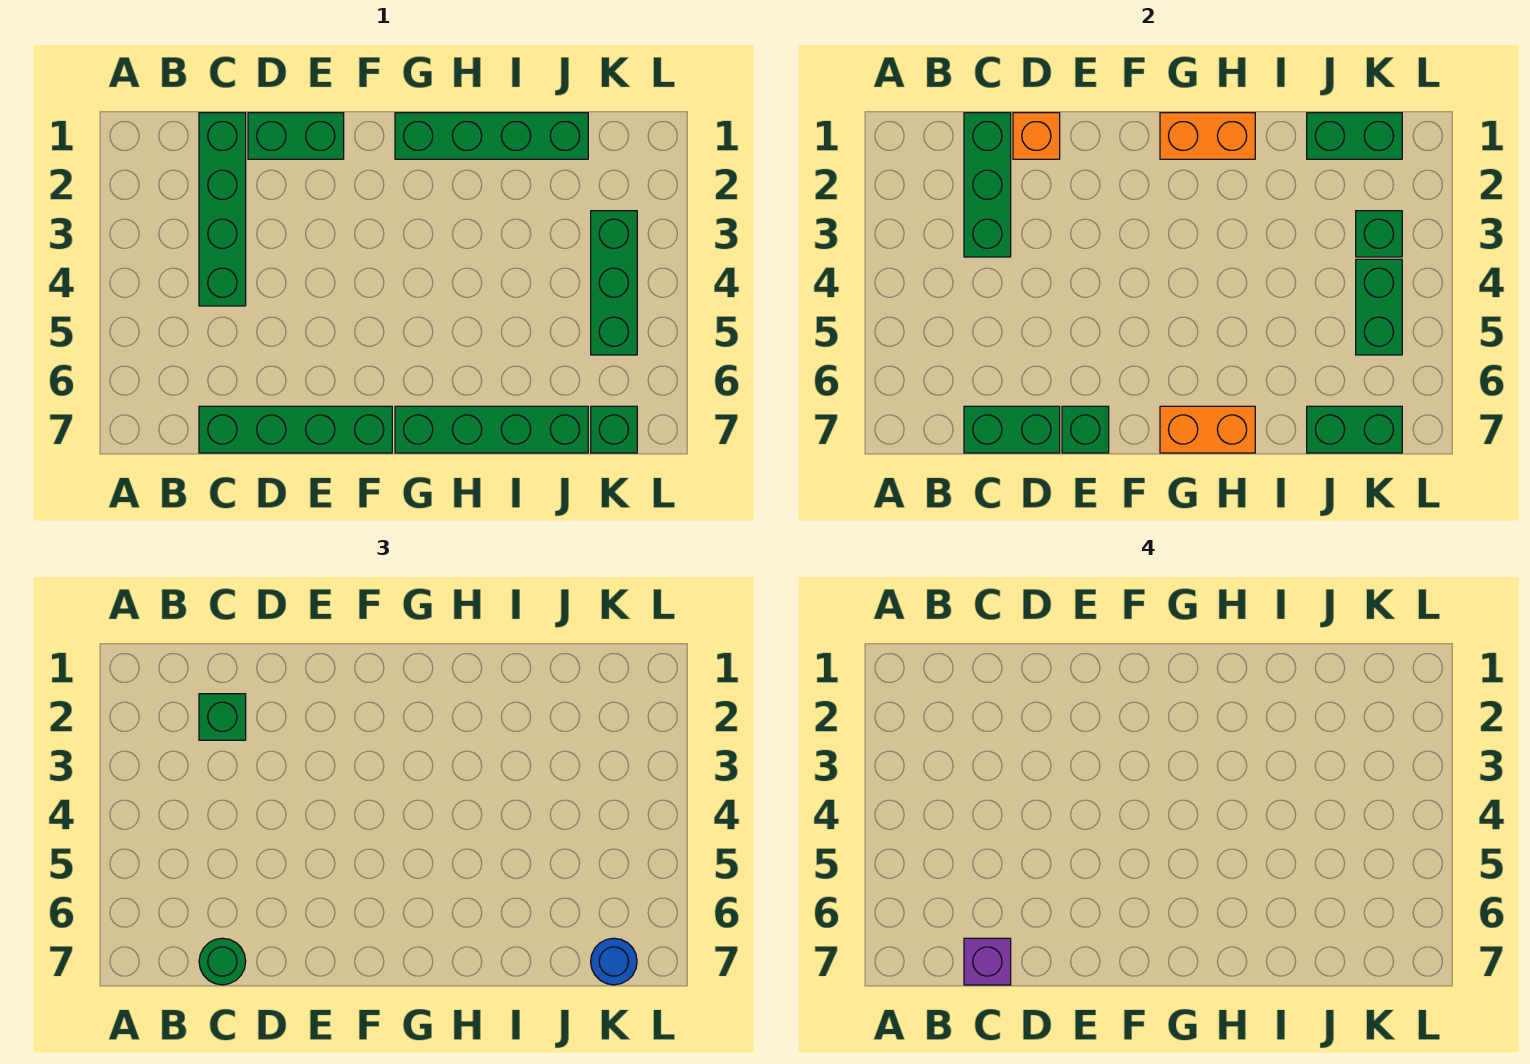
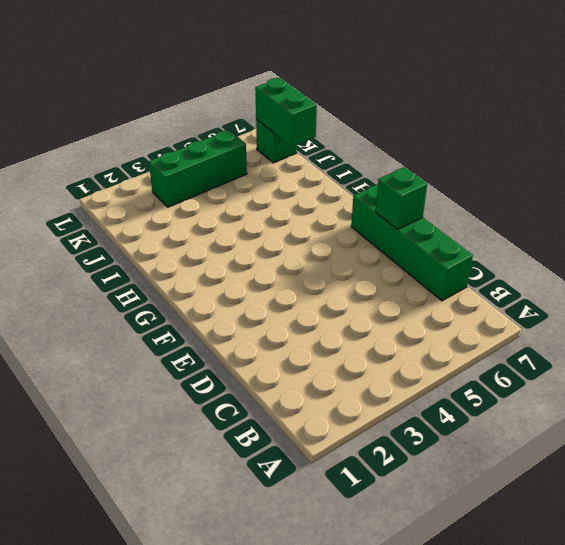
none -> green 1x4 brick [199,113,246,306]
none -> green 1x2 brick [248,113,344,159]
none -> green 1x4 brick [395,113,588,159]

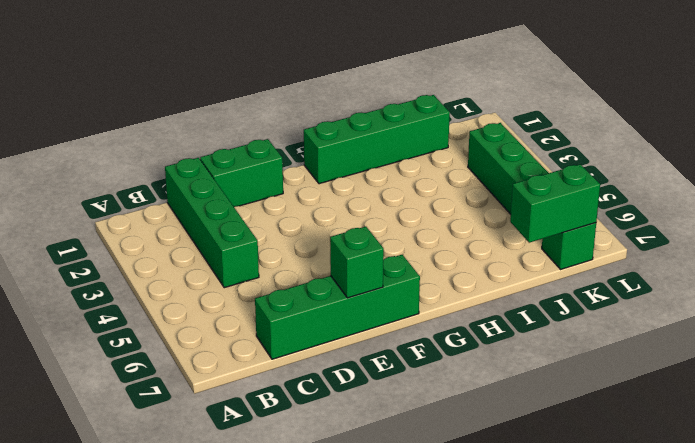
none -> green 1x4 brick [395,406,588,453]
none -> green 1x3 brick [964,113,1011,257]
none -> green 1x2 brick [964,406,1060,453]

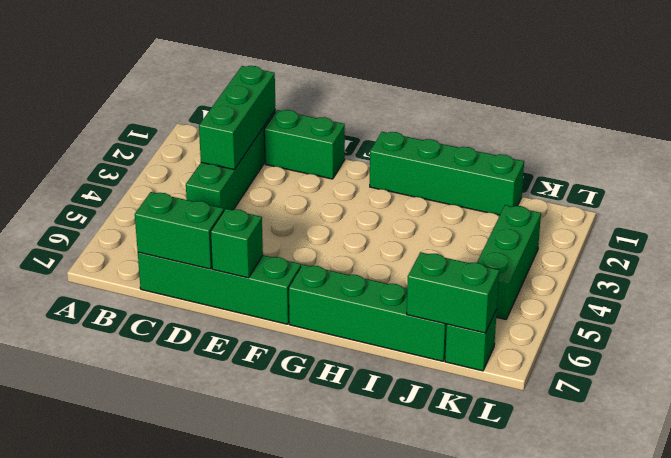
none -> orange 1x1 brick [1013,113,1060,159]
none -> orange 1x2 brick [1160,113,1255,159]
none -> orange 1x2 brick [1160,406,1255,453]

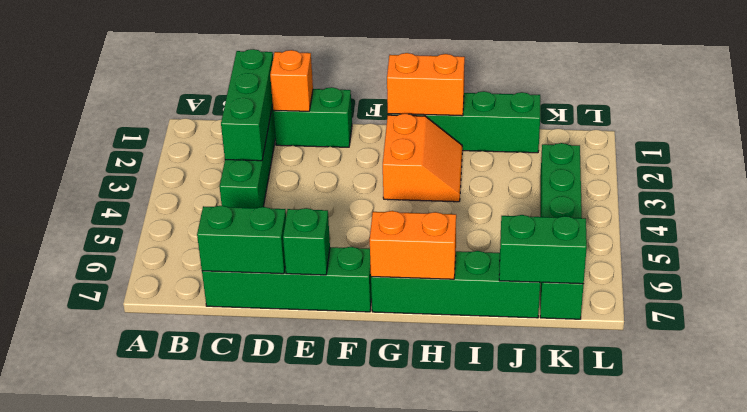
orange 2x2 slope [383,114,462,202] -> none
none -> green 1x2 brick [1307,113,1402,159]
none -> green 1x1 brick [1356,211,1402,257]
none -> green 1x2 brick [1356,259,1402,355]

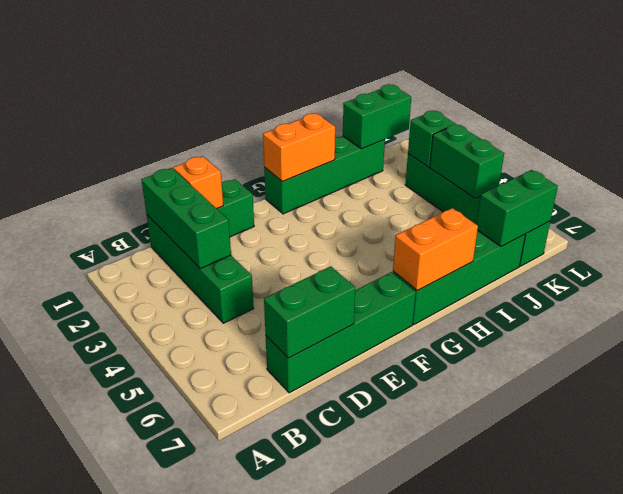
none -> green 1x1 brick [1062,406,1109,453]
none -> green 1x1 brick [199,694,246,740]
none -> green 1x1 round brick [199,938,246,985]

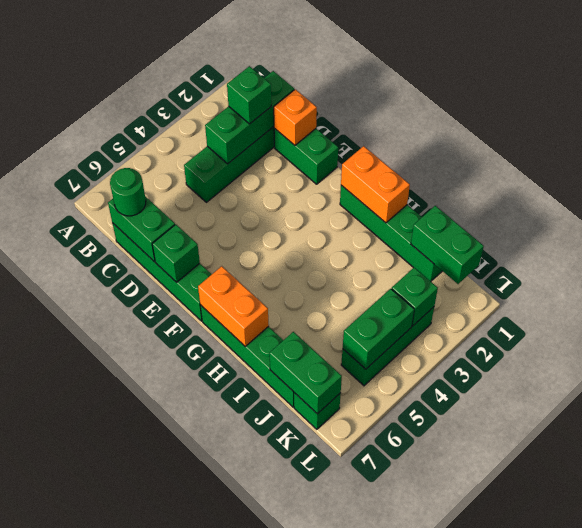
none -> blue 1x1 round brick [591,938,637,985]
none -> purple 1x1 brick [964,938,1011,985]

